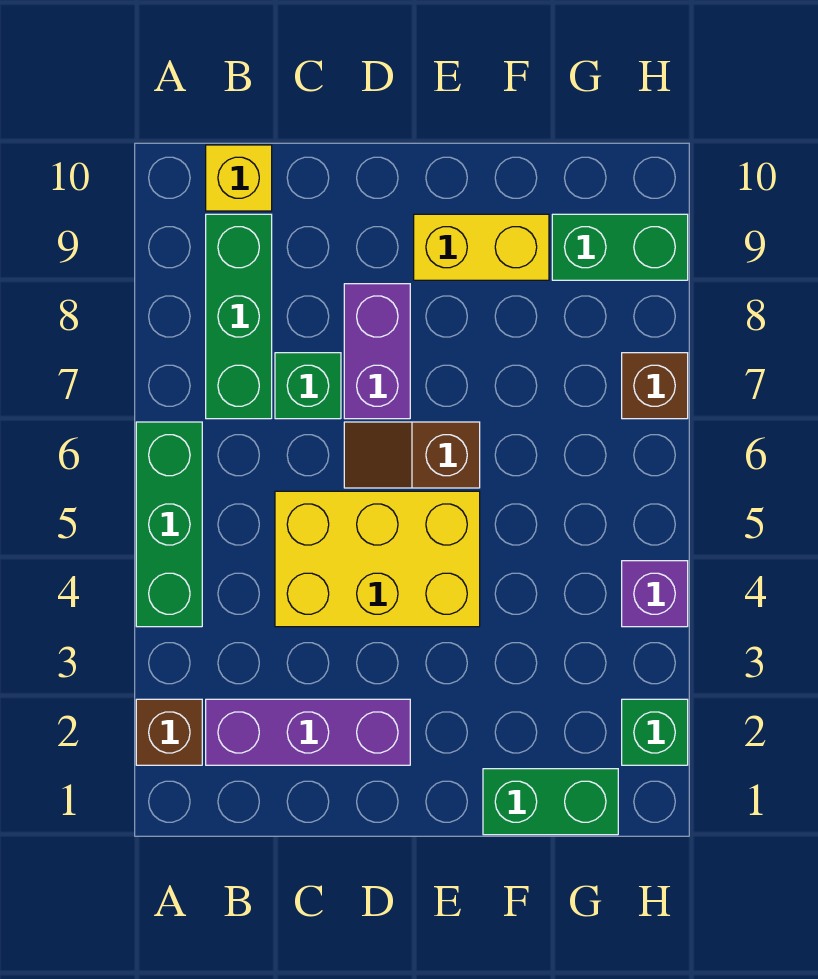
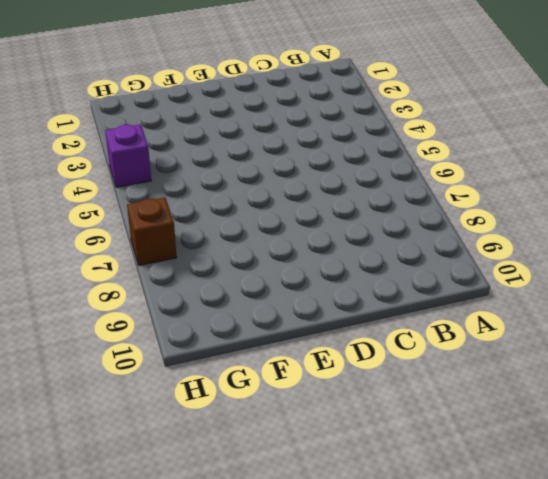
none -> brown 1x1 brick [136,699,202,765]
none -> green 1x3 brick [136,422,202,627]
none -> purple 1x3 brick [206,699,410,765]

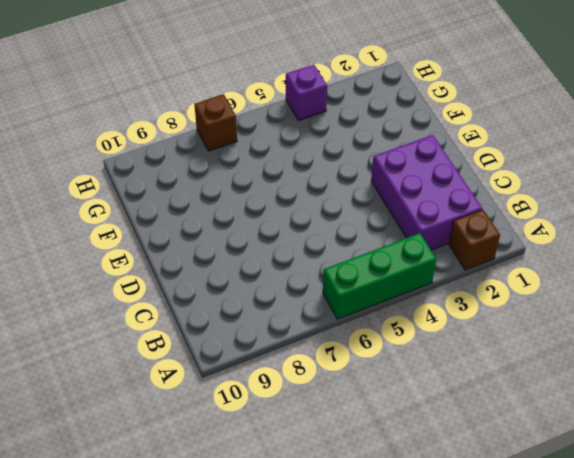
purple 2x3 brick [371,135,482,250] -> purple 1x3 brick [206,699,410,765]
none -> green 1x3 brick [206,214,272,419]
none -> yellow 1x1 brick [206,145,272,211]
none -> yellow 2x3 brick [275,491,480,627]

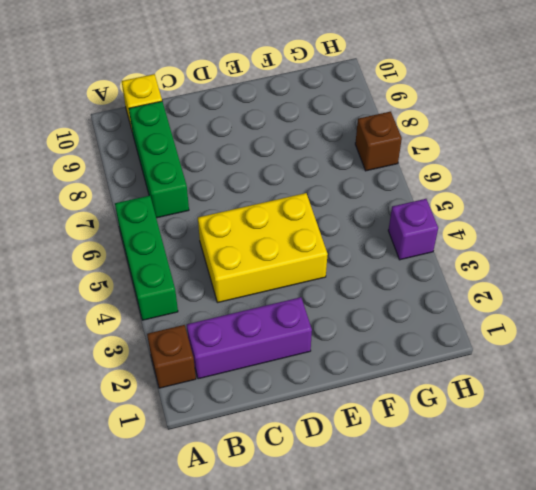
none -> green 1x1 brick [275,353,341,419]
none -> brown 1x2 slope [344,422,480,488]
none -> purple 1x2 brick [344,284,410,419]

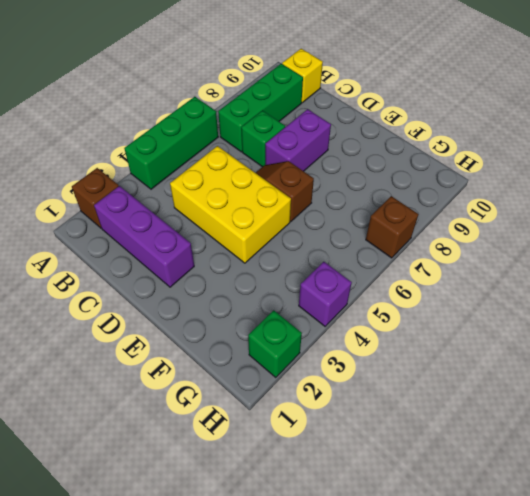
none -> yellow 1x2 brick [414,214,549,280]
none -> green 1x2 brick [483,769,618,835]
none -> green 1x2 brick [552,214,688,280]

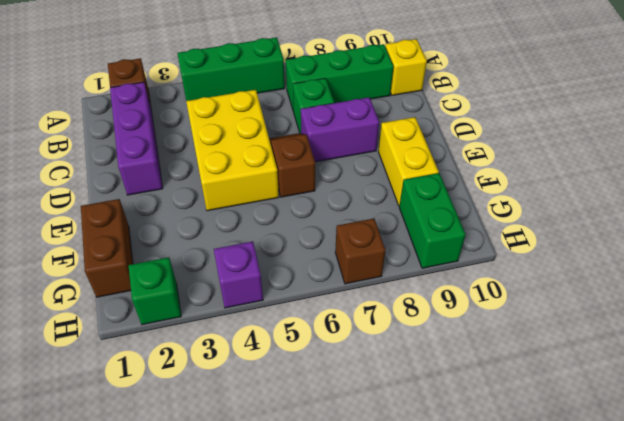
brown 1x2 brick [81,199,133,297] -> green 1x2 brick [483,769,618,835]

